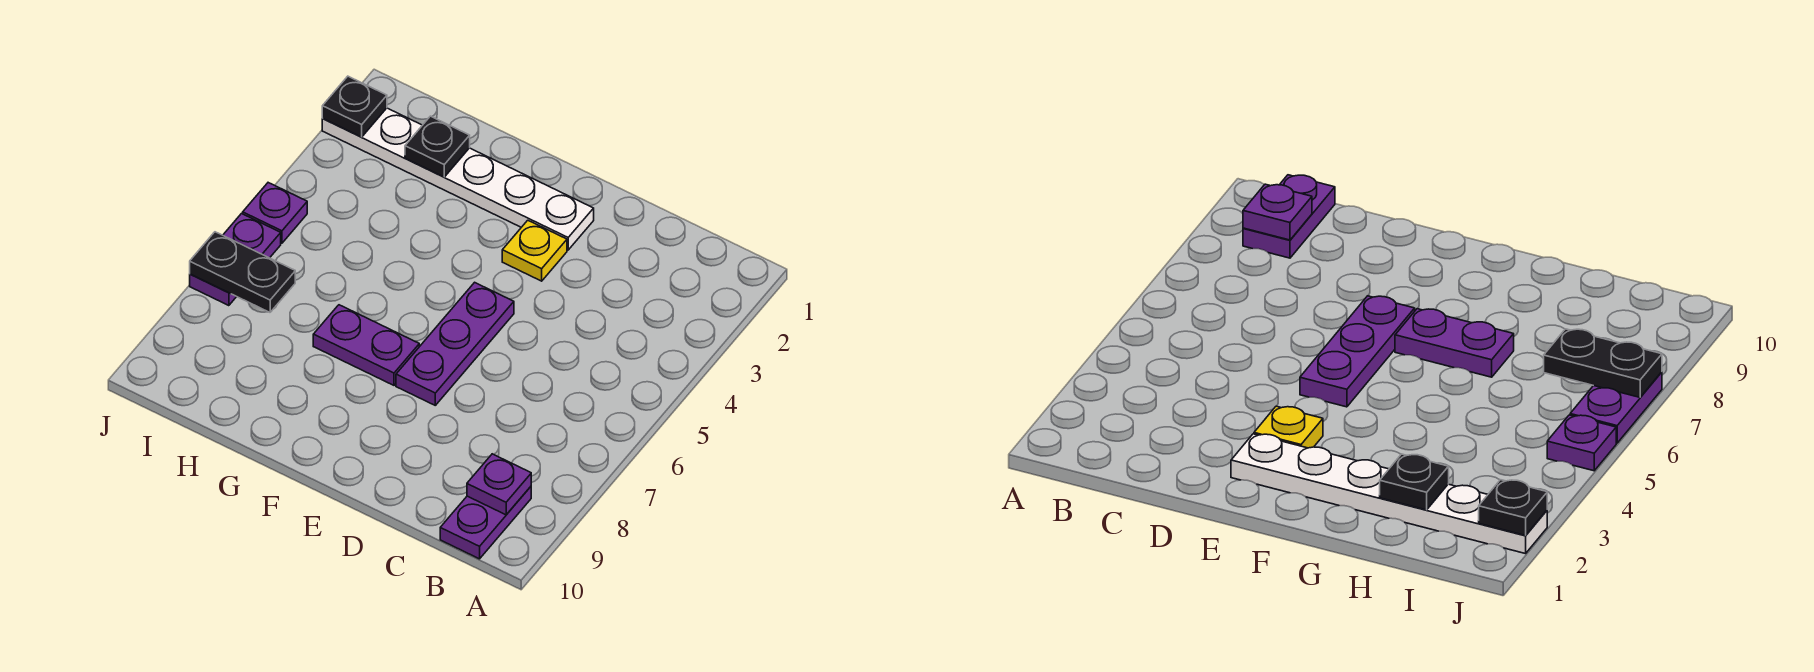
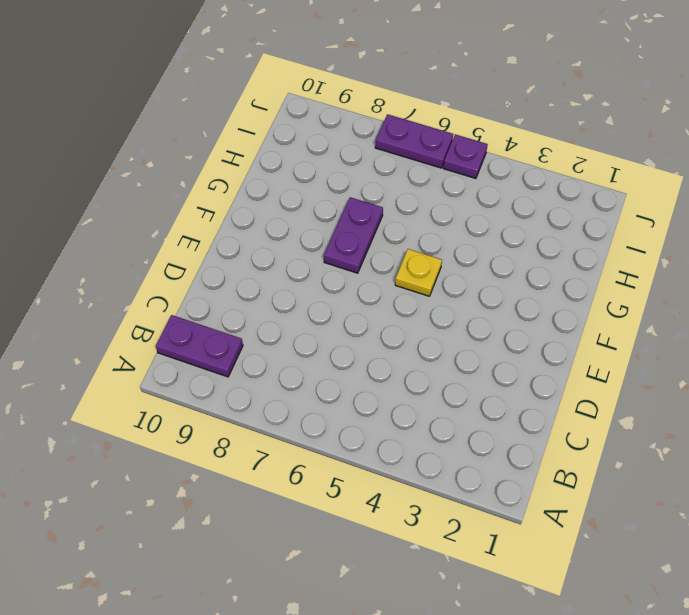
yellow 1x1 plate [395,249,442,296] -> yellow 1x1 plate moved to [502,220,567,281]
none -> white 1x6 plate [322,108,594,250]
none -> purple 1x3 plate [396,282,514,405]

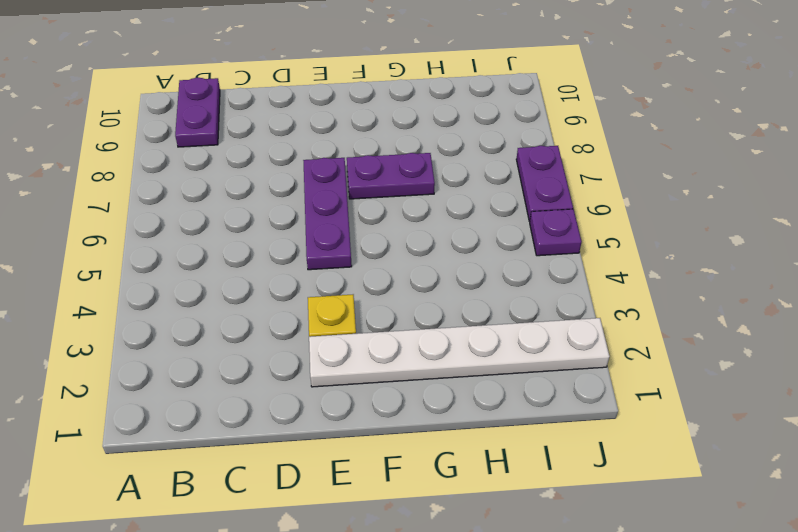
none -> purple 1x1 plate [467,454,531,515]
none -> black 1x1 plate [405,116,470,177]

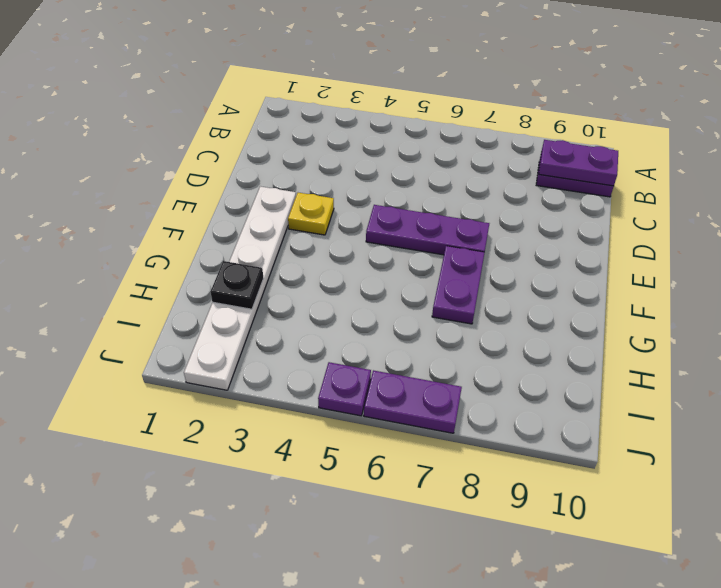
purple 1x2 plate [539,140,618,186] -> purple 1x1 plate [467,454,531,515]
none -> black 1x2 plate [190,232,295,312]
none -> black 1x1 plate [322,76,387,137]

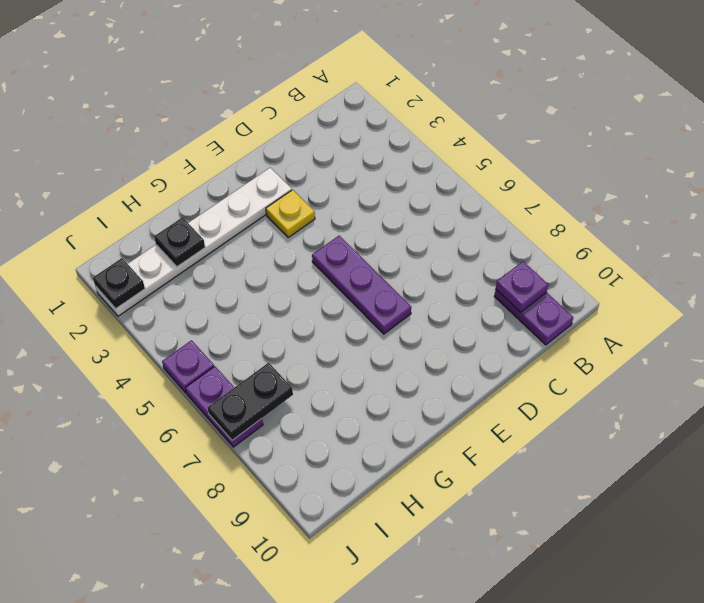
none -> purple 1x2 plate [313,305,419,385]

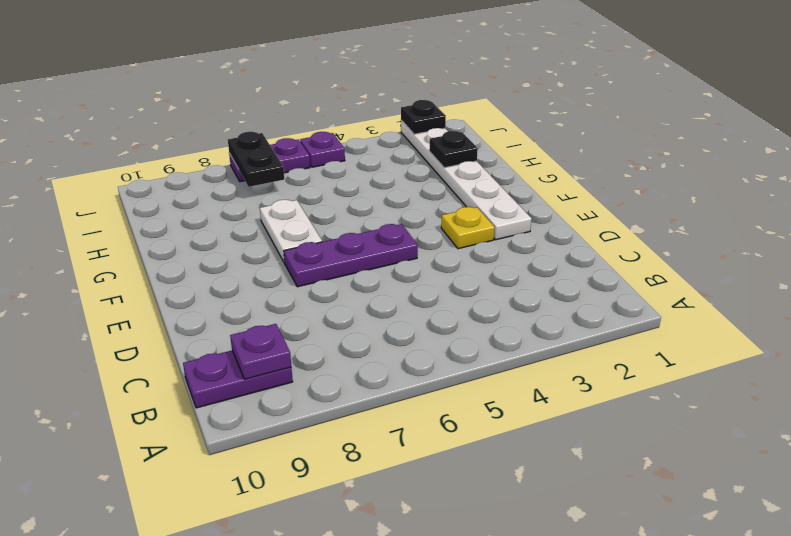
white 1x2 plate [260,200,322,263] -> purple 1x2 plate [313,305,419,385]

